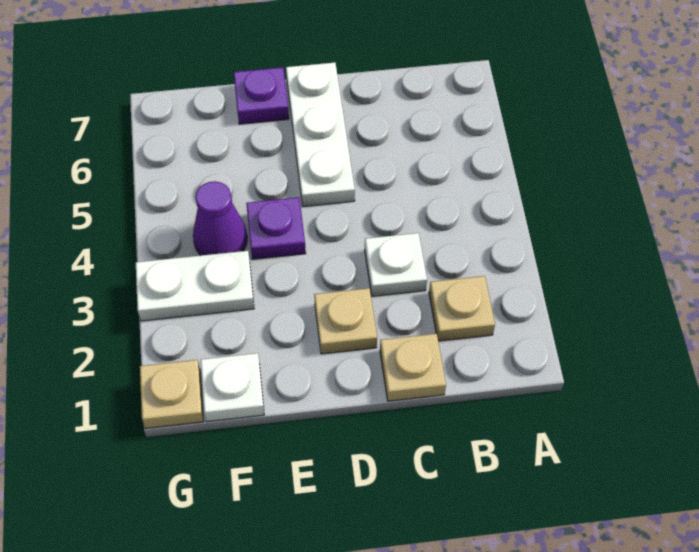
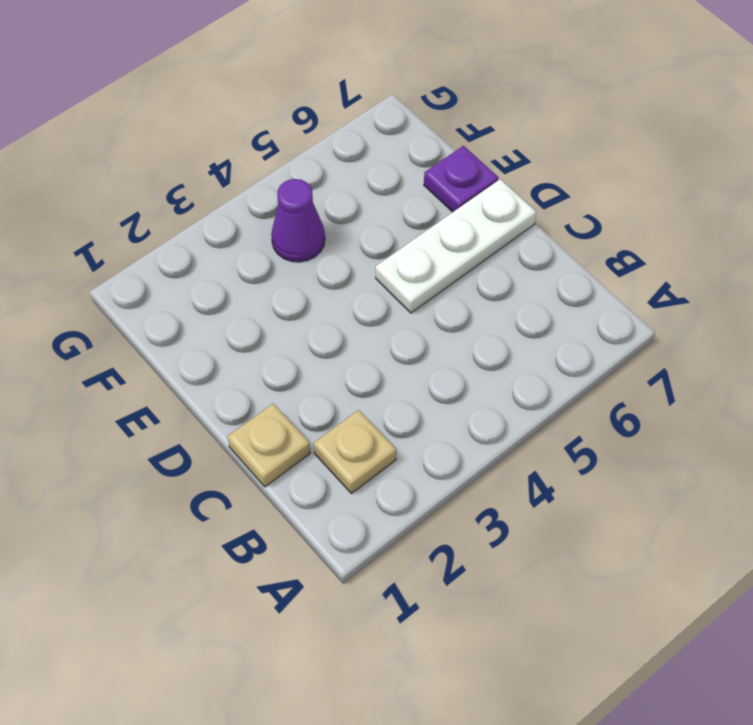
none -> white 1x1 plate [365,233,427,296]
none -> tan 1x1 plate [314,288,377,354]

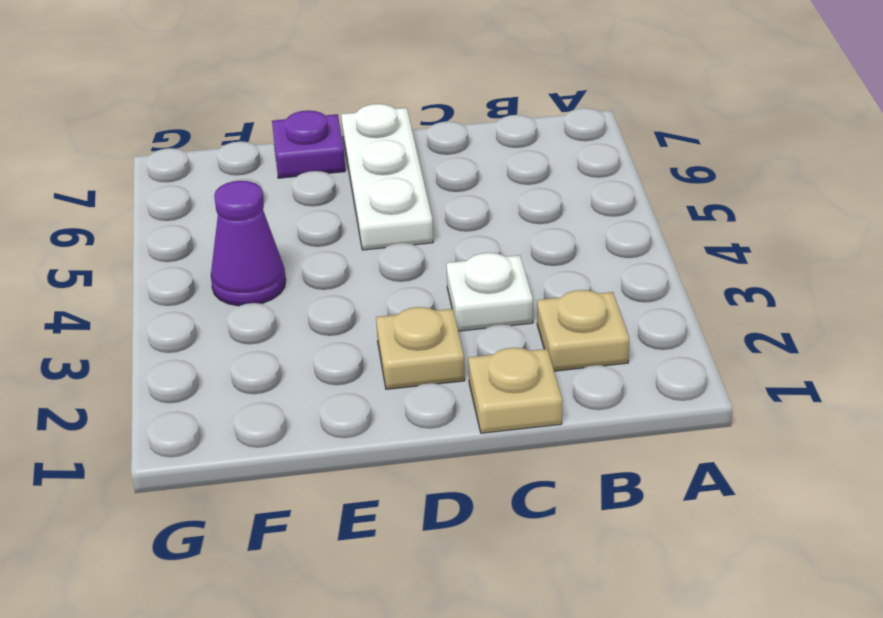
none -> purple 1x1 plate [246,197,306,259]
none -> white 1x1 plate [201,353,264,422]

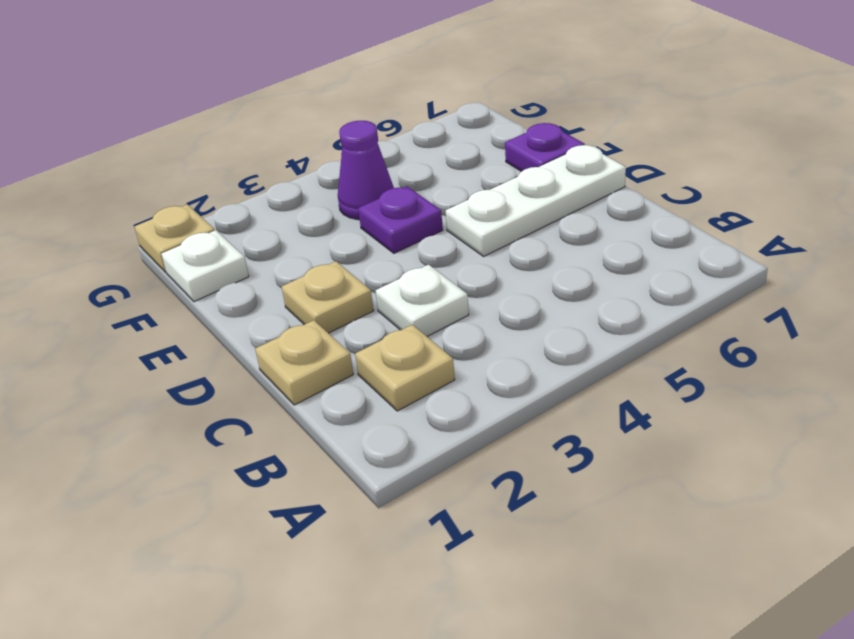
none -> white 1x2 plate [136,251,254,321]

